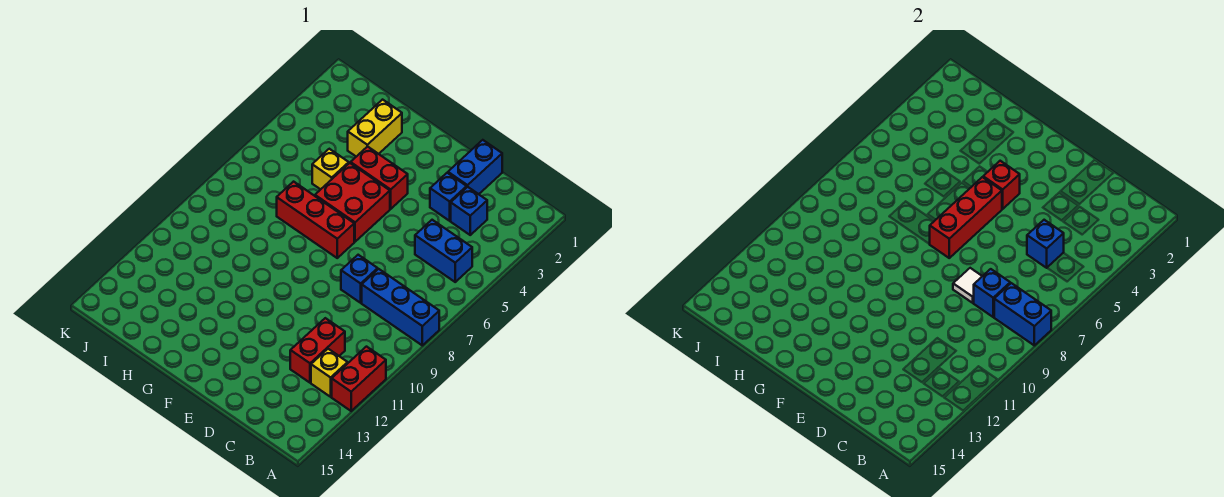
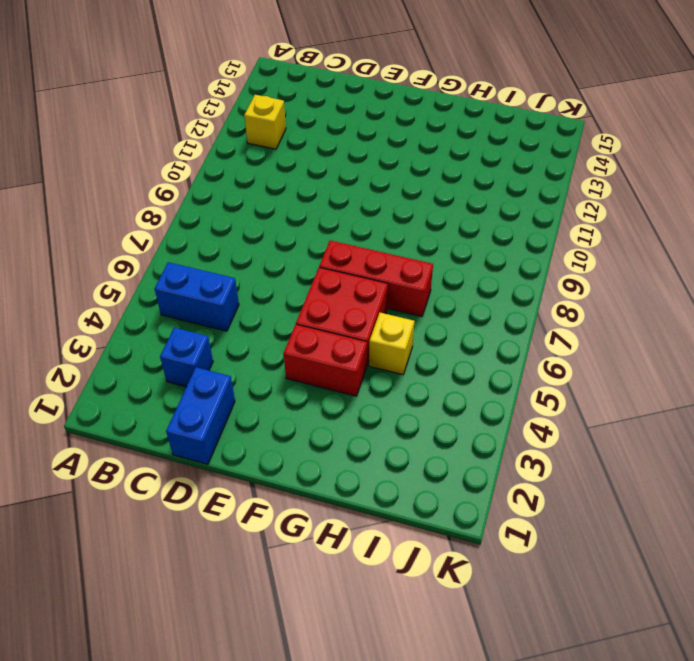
none -> blue 1x3 brick [362,269,439,345]
none -> red 1x2 brick [332,347,386,411]
none -> red 1x2 brick [290,318,345,383]

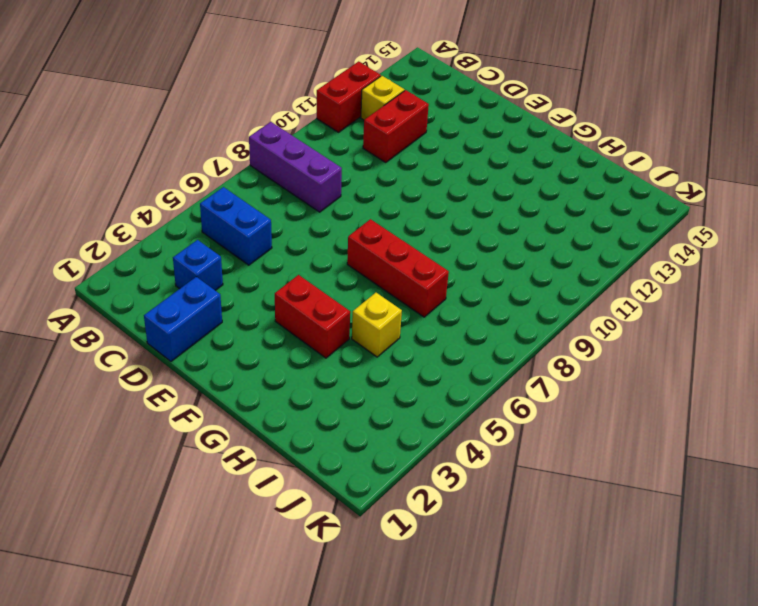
purple 1x3 brick [249,122,342,212] -> blue 1x3 brick [362,269,439,345]
none -> blue 1x1 brick [430,173,467,221]
none -> blue 1x1 brick [341,255,378,303]
none -> red 2x2 brick [315,163,390,242]

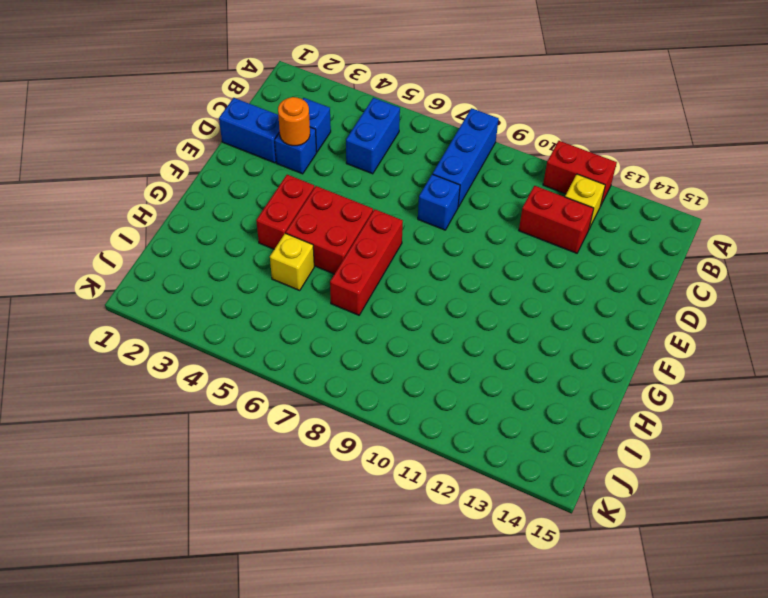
orange 1x1 round brick [278,97,310,146] -> none
none -> yellow 1x2 brick [348,100,402,157]
none -> blue 1x2 brick [994,283,1051,345]
none -> blue 1x1 brick [1027,220,1064,268]

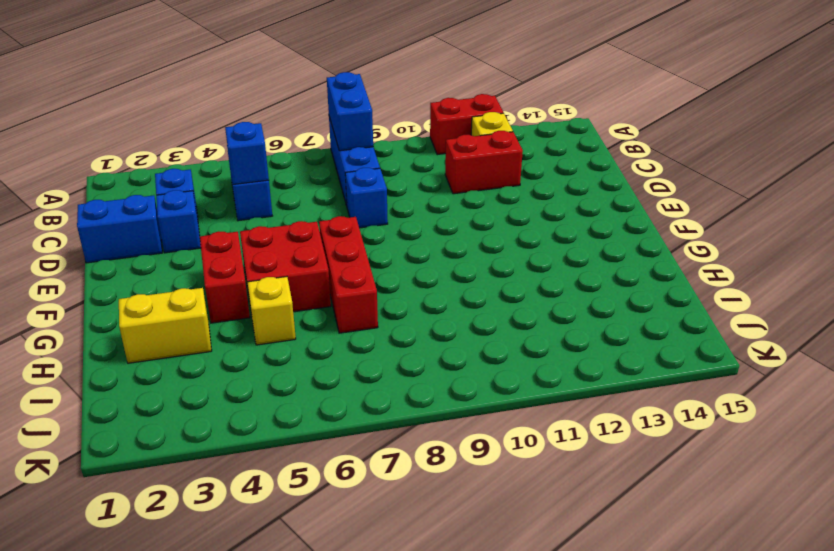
none -> blue 1x1 brick [974,269,1010,317]
none -> white 1x1 tile [953,268,982,303]
none -> red 1x1 brick [983,161,1020,209]

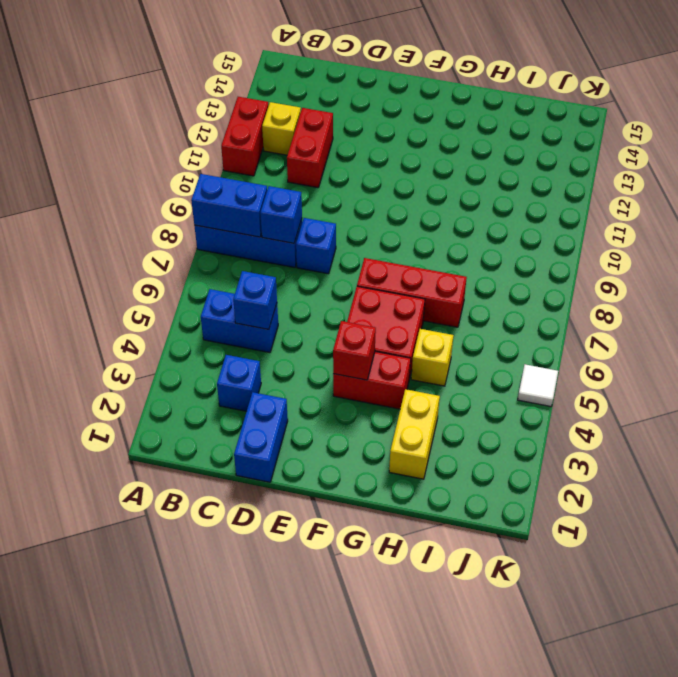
white 1x1 tile [518,364,558,407] -> white 1x1 tile moved to [953,268,982,303]
none -> blue 1x1 brick [430,173,467,221]
none -> red 1x3 brick [930,177,1002,258]

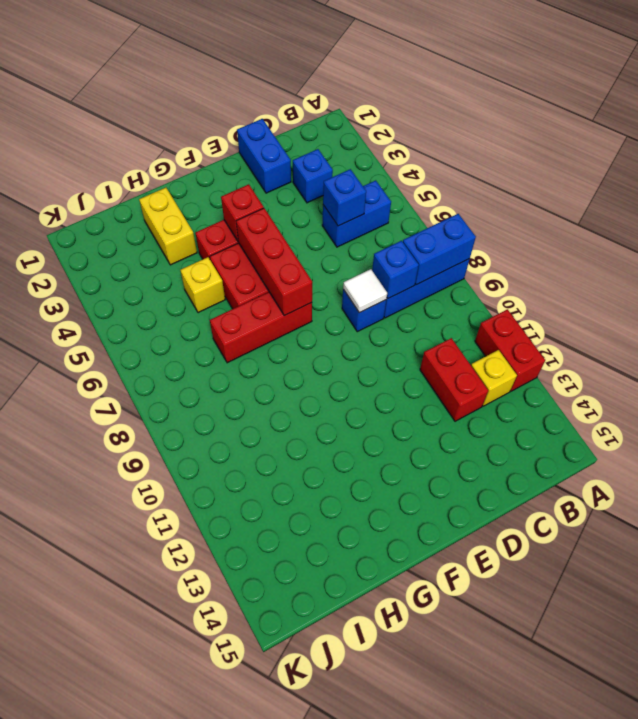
none -> blue 1x1 brick [430,173,467,221]

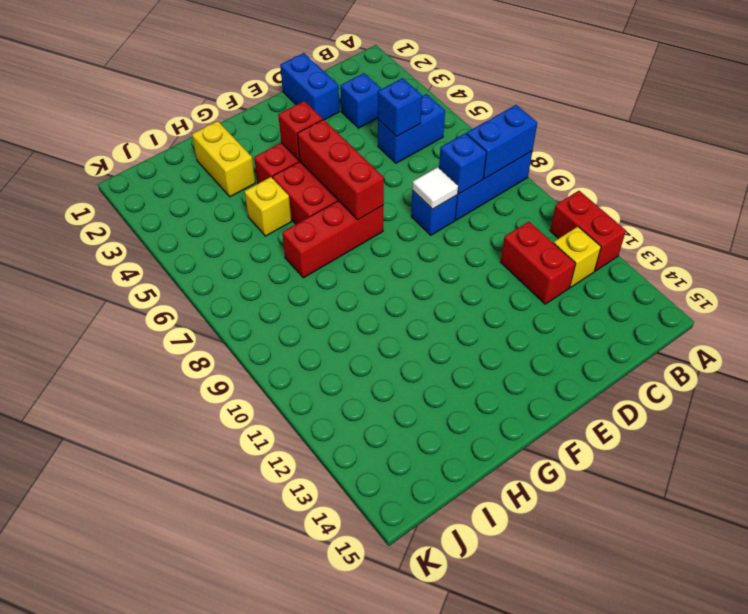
none -> blue 1x1 brick [430,173,467,221]

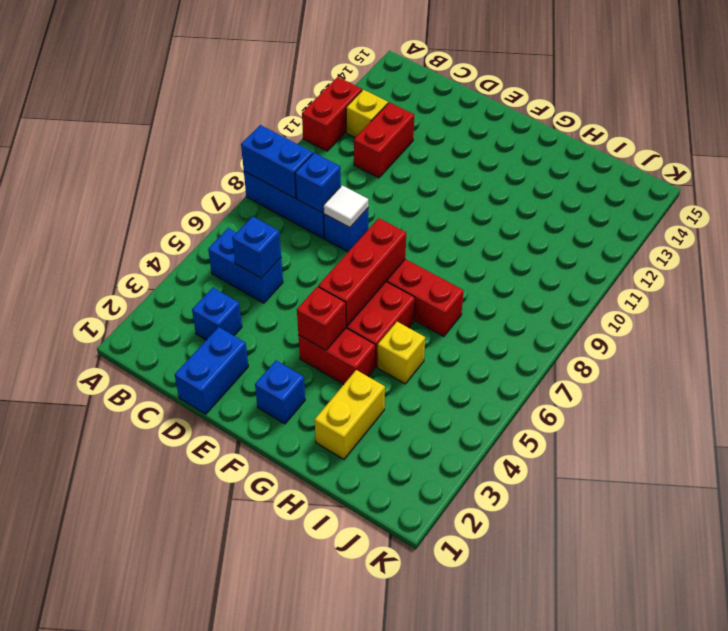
blue 1x1 brick [255,361,305,424] -> blue 1x1 brick moved to [430,173,467,221]

